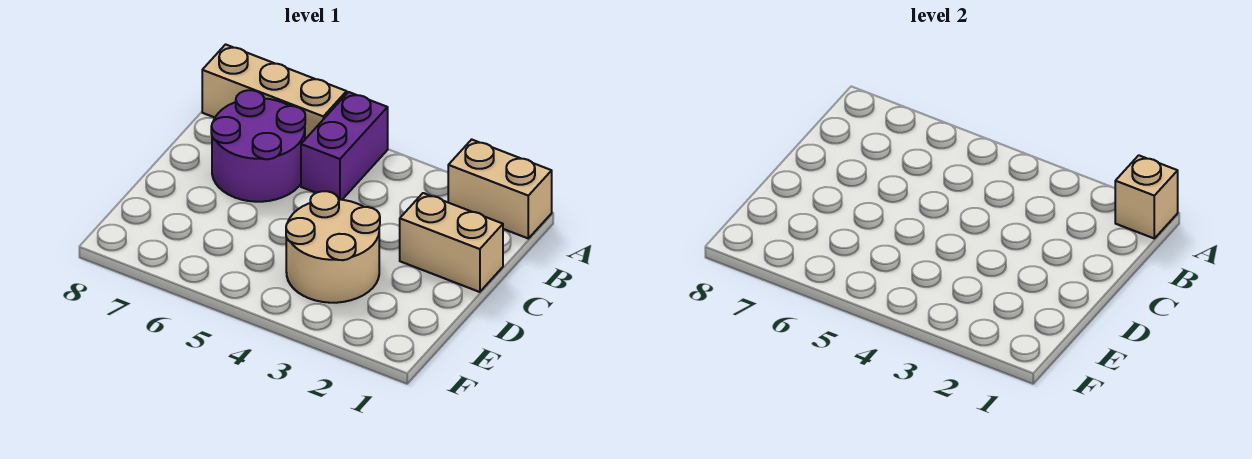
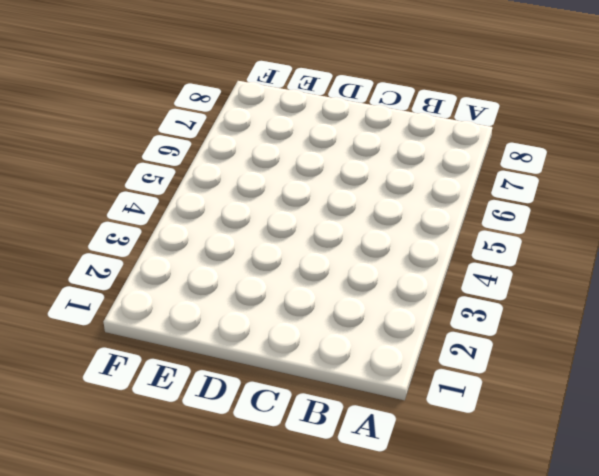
none -> tan 1x2 brick [448,139,552,238]
none -> purple 1x2 brick [301,92,388,200]

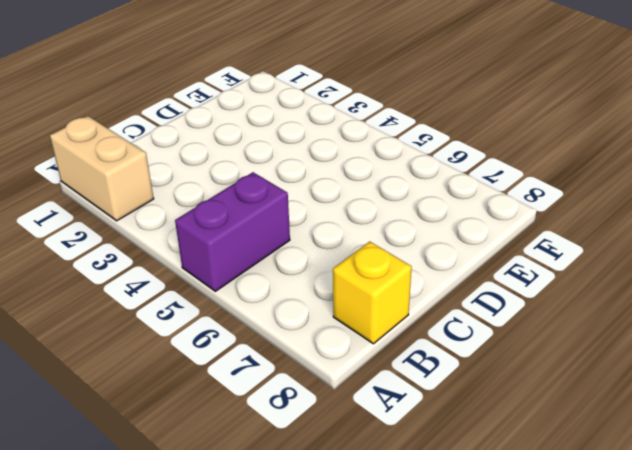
yellow 1x1 brick [333,242,412,344] -> none
none -> tan 1x3 brick [202,44,347,139]
none -> purple 2x2 round brick [211,90,305,202]

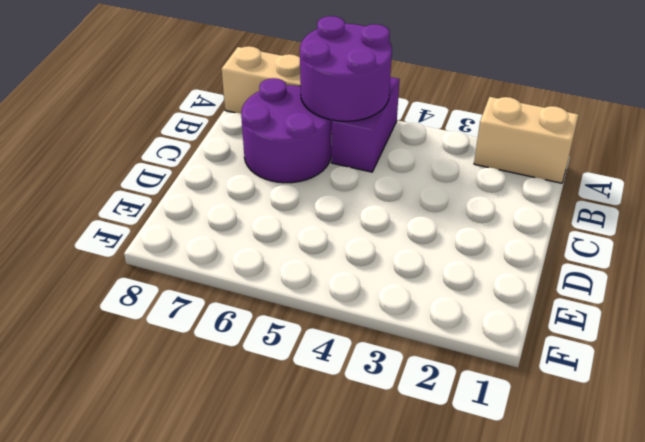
purple 2x2 round brick [300,16,392,121] -> none
none -> tan 1x2 brick [400,193,503,292]
none -> tan 2x2 round brick [286,191,380,303]

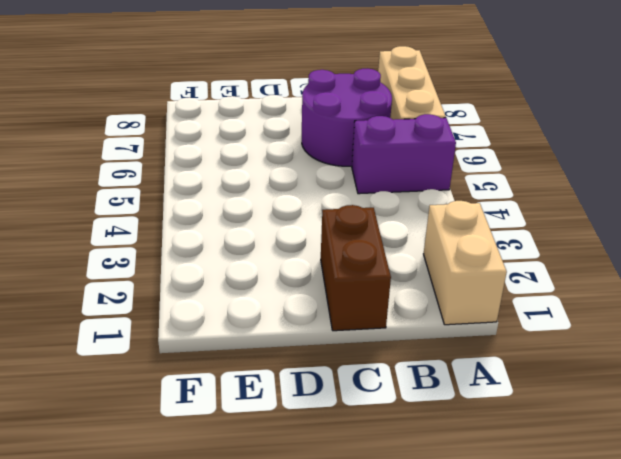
brown 1x2 brick [321,205,391,331] -> tan 1x2 brick [400,193,503,292]
none -> tan 2x2 round brick [286,191,380,303]
none -> tan 1x1 brick [1115,155,1178,238]

